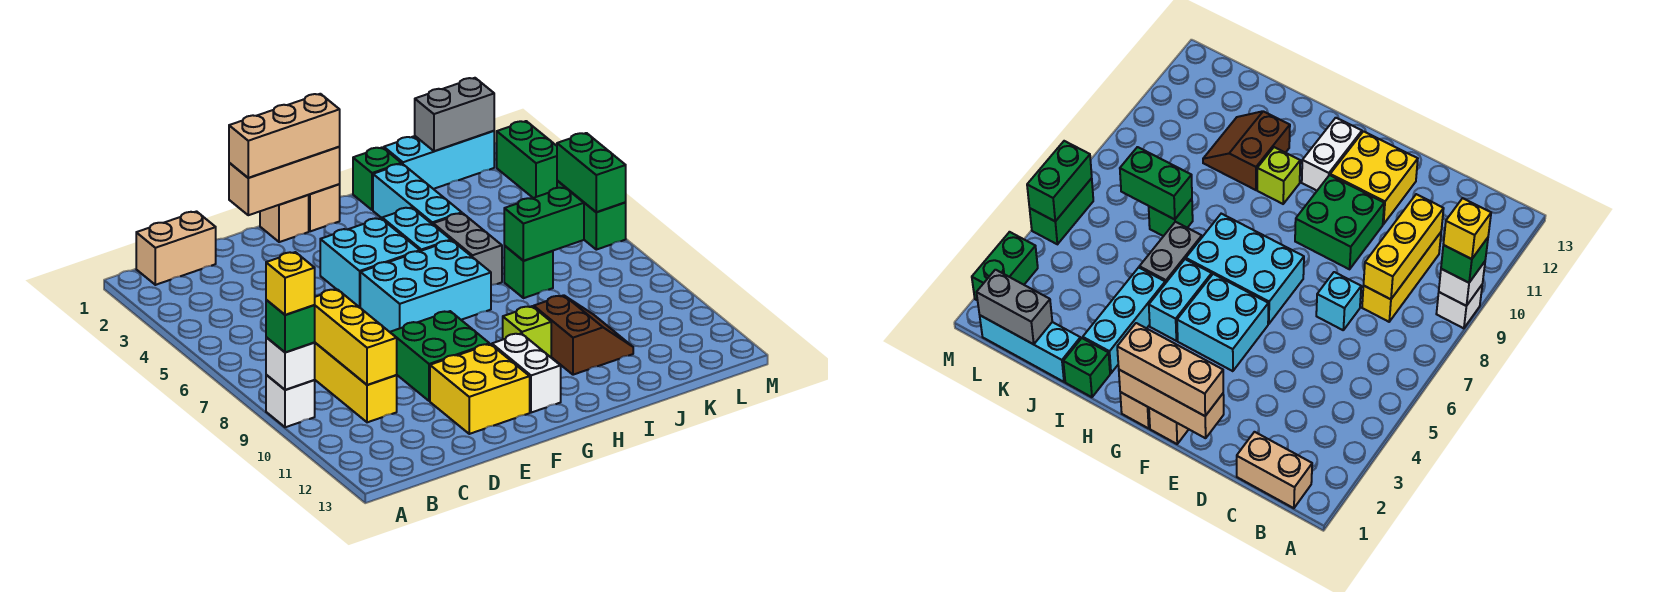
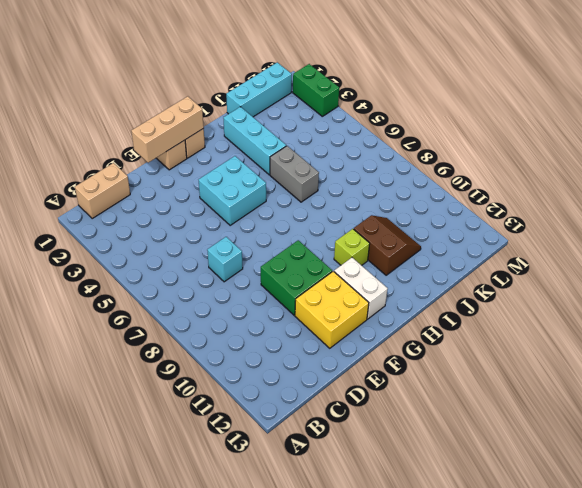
none -> white 1x1 brick [266,375,315,427]
none -> yellow 1x3 brick [314,342,397,422]
none -> cyan 2x3 brick [360,240,491,332]
none -> cyan 1x2 brick [382,207,451,251]

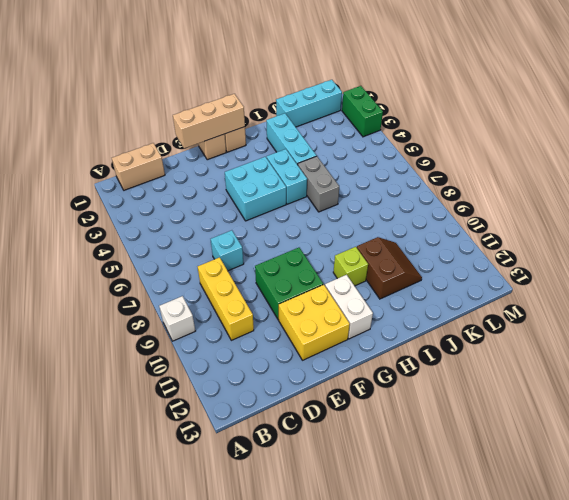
none -> cyan 2x3 brick [360,240,491,332]
none -> green 1x1 brick [353,147,401,210]
none -> green 1x1 brick [504,246,553,298]
none -> green 1x2 brick [557,181,626,250]

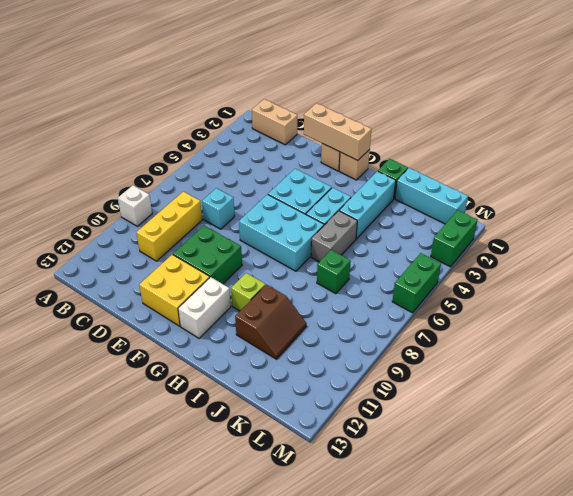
none -> white 1x1 brick [266,337,315,390]
none -> yellow 1x3 brick [315,289,397,385]
none -> green 1x2 brick [504,187,584,261]
none -> grey 1x2 brick [415,78,494,151]

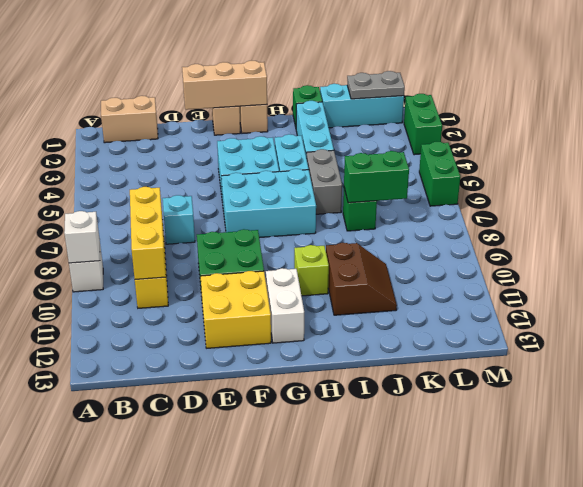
grey 1x2 plate [347,71,405,99] -> grey 1x2 brick [415,78,494,151]
none -> green 1x2 brick [557,133,626,212]
none -> green 1x1 brick [266,300,315,352]
none -> tan 1x3 brick [229,94,340,178]
none -> yellow 1x1 brick [266,252,315,315]

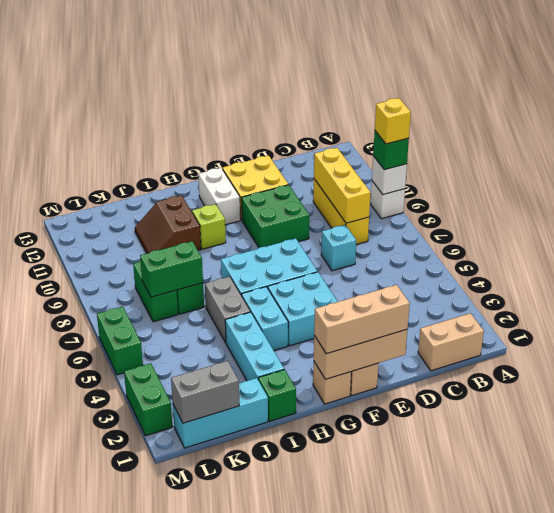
green 1x2 brick [133,261,178,322] -> green 1x2 brick moved to [557,133,626,212]

